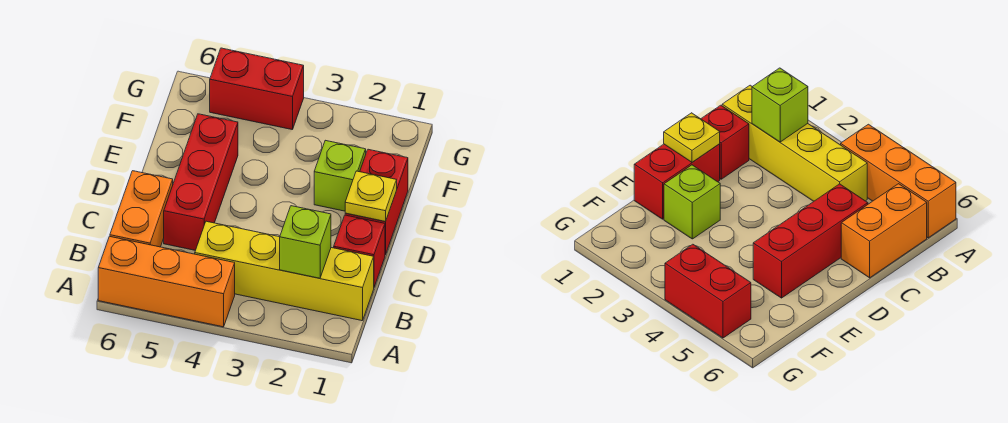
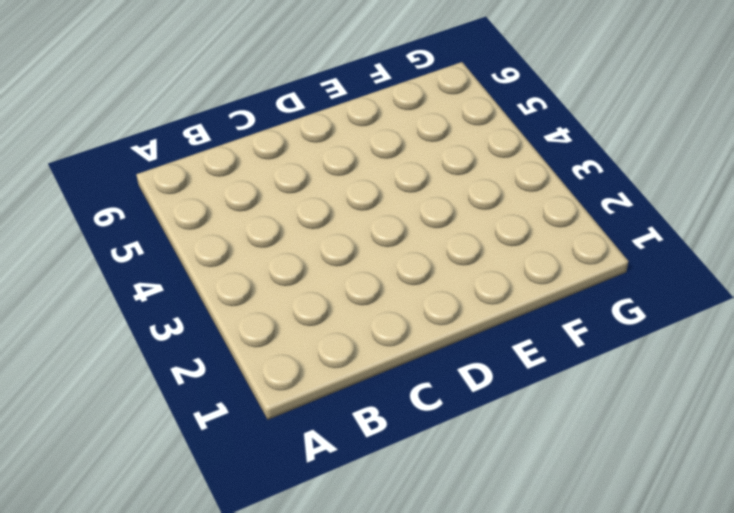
none -> orange 1x3 brick [98,236,235,327]
none -> yellow 1x4 brick [195,221,374,321]

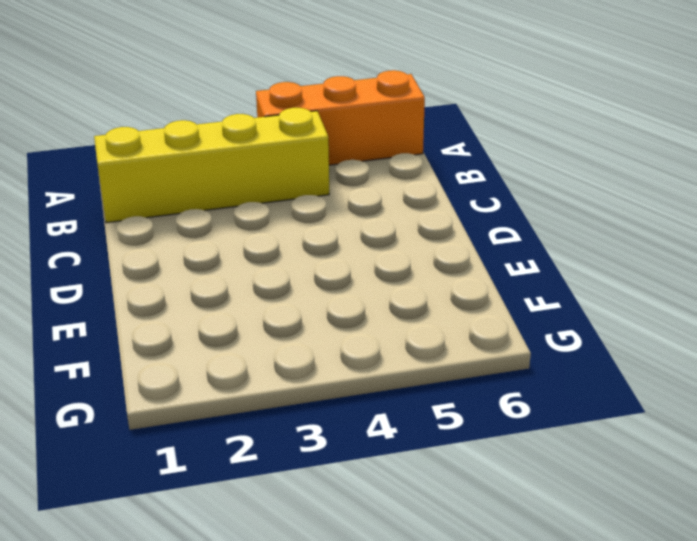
none -> orange 1x2 brick [110,171,173,247]
none -> red 1x1 brick [334,215,385,287]

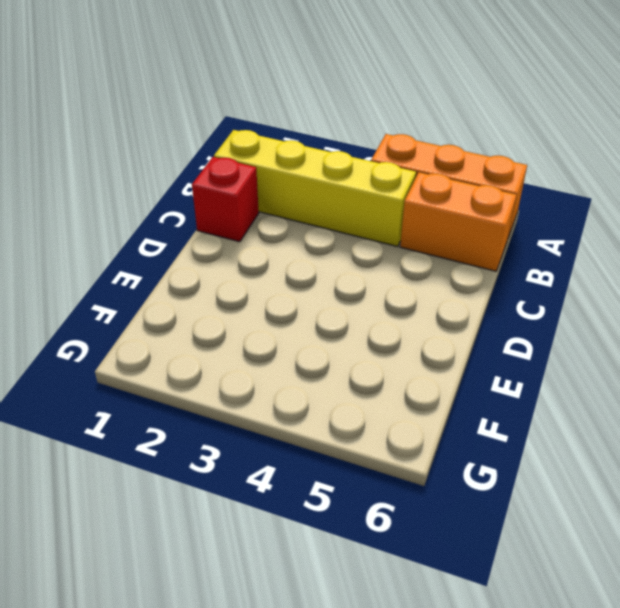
orange 1x2 brick [400,172,516,271] -> orange 1x2 brick turned to [110,171,173,247]
none -> red 1x3 brick [164,114,238,250]
none -> red 1x2 brick [345,149,408,255]

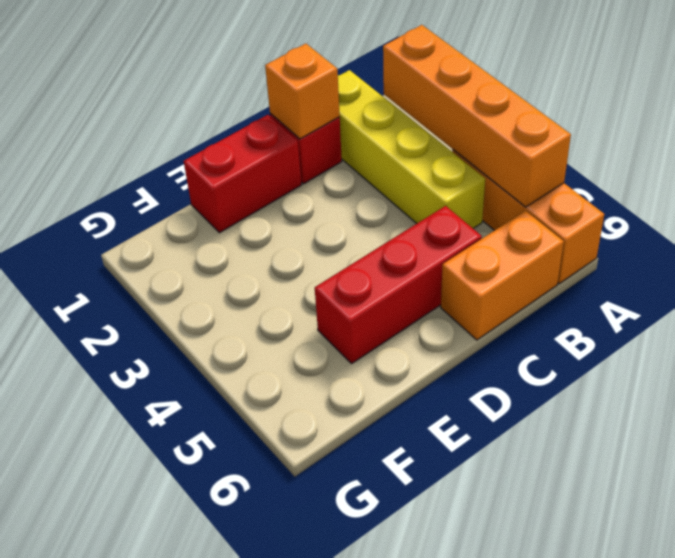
orange 1x4 brick [383,25,571,207] -> none
orange 1x1 brick [265,44,340,139] -> none
none -> lime 1x1 brick [314,140,366,211]
none -> red 1x2 brick [210,48,304,130]

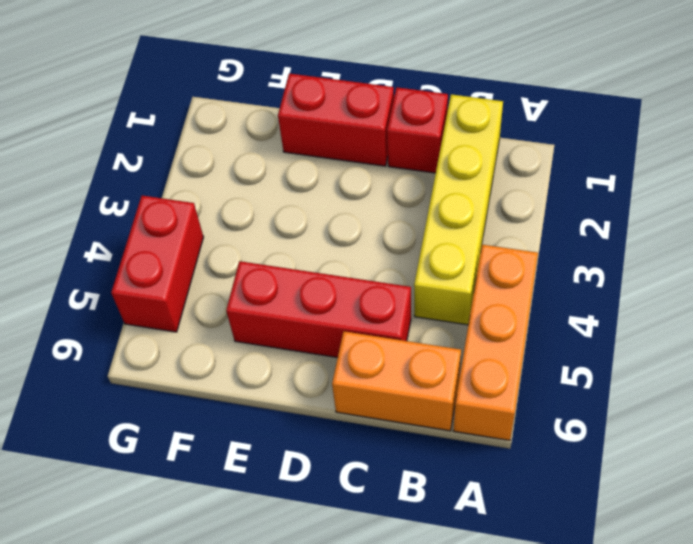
none -> lime 1x1 brick [314,140,366,211]
none -> lime 1x1 brick [280,206,331,278]

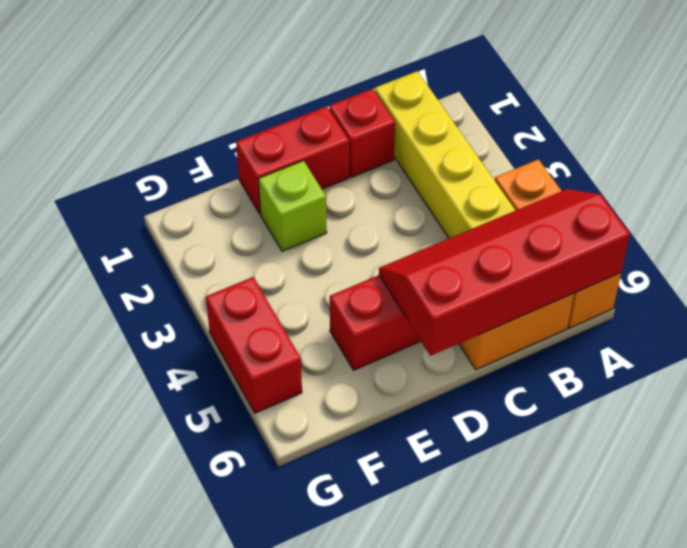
red 2x4 slope [379,189,630,356] -> none
none -> lime 1x1 brick [280,206,331,278]
none -> yellow 1x1 plate [345,171,397,222]

